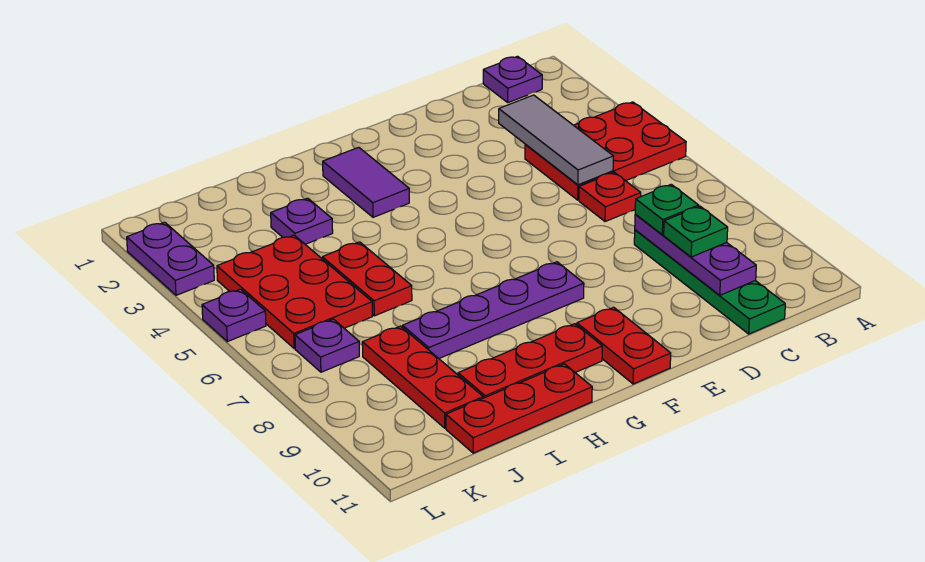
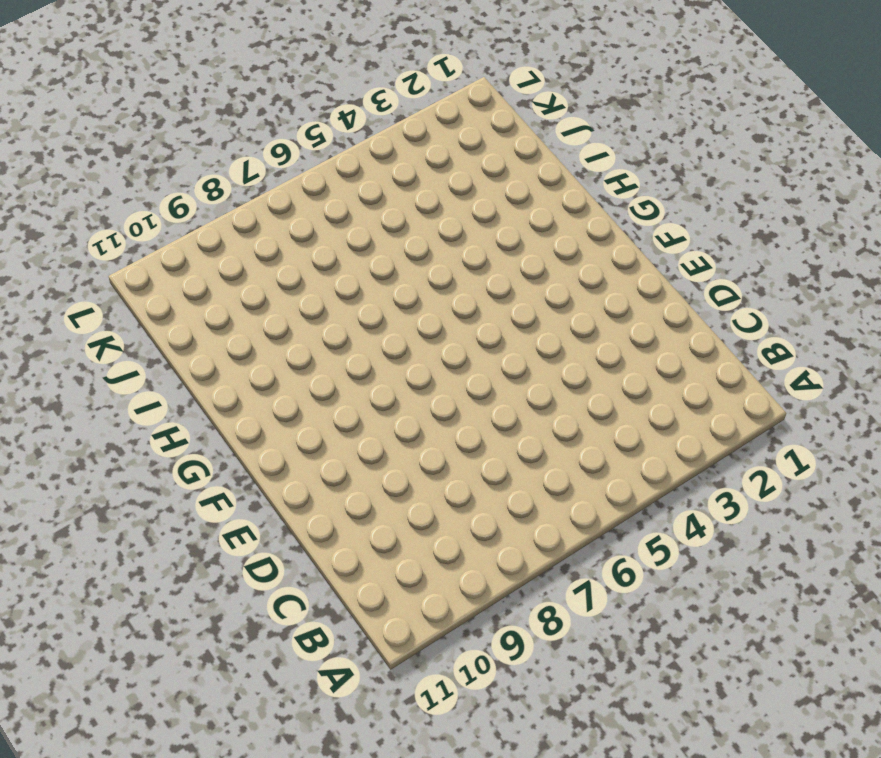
none -> red 2x3 plate [525,102,686,200]
none -> purple 1x1 plate [483,56,542,103]
none -> red 1x1 plate [579,172,641,222]

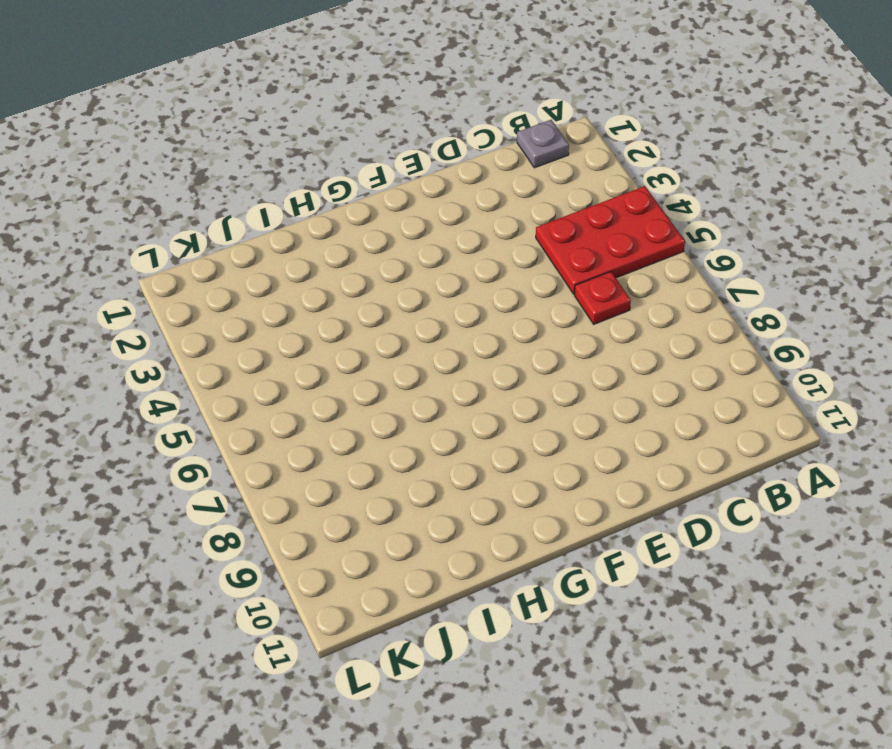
grey 1x1 plate [517,120,569,168] -> purple 1x1 plate [483,56,542,103]
none -> green 1x4 plate [634,230,785,334]
none -> purple 1x4 plate [403,262,584,358]
none -> red 1x2 plate [577,307,671,384]

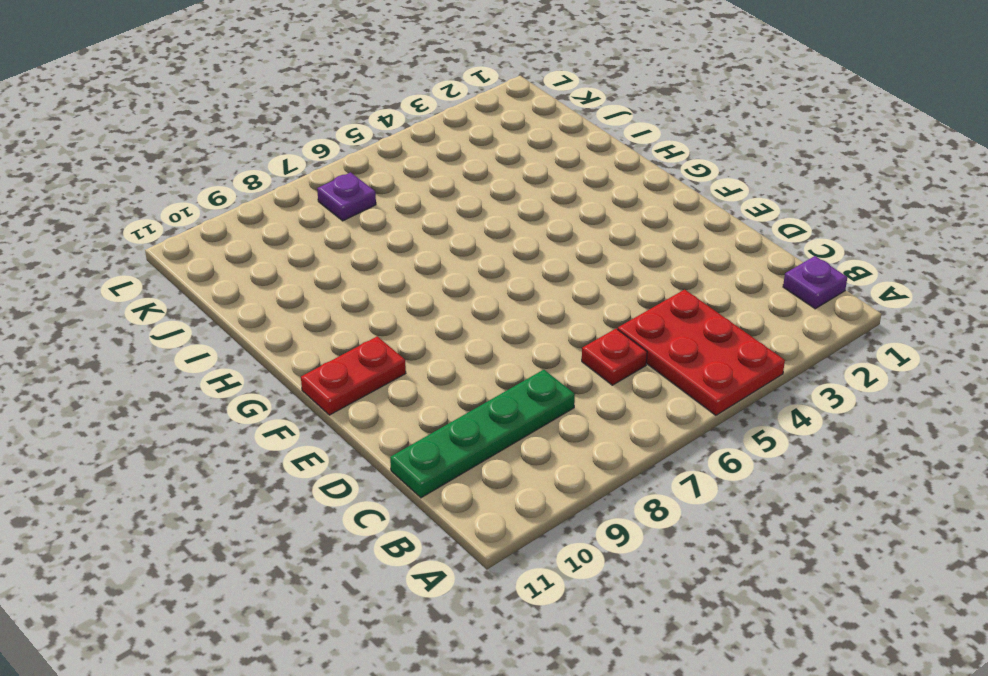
none -> purple 1x4 plate [403,262,584,358]
none -> purple 1x2 tile [323,147,409,217]
none -> red 1x3 plate [458,324,602,398]

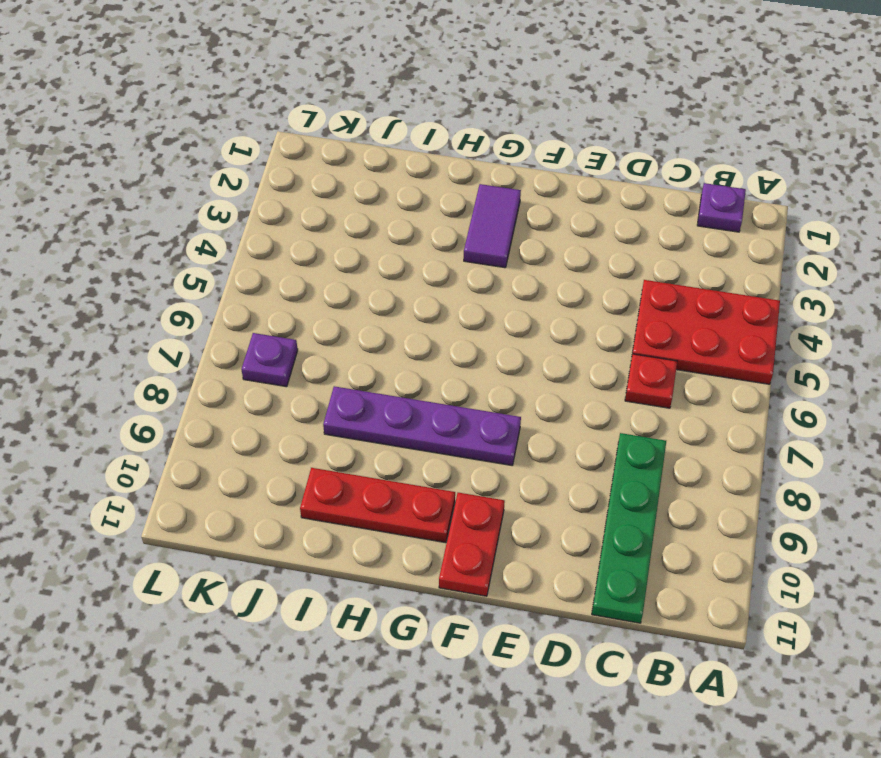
none -> red 1x3 plate [446,364,592,453]
none -> purple 1x1 plate [271,198,333,244]
none -> red 1x2 plate [322,242,412,316]

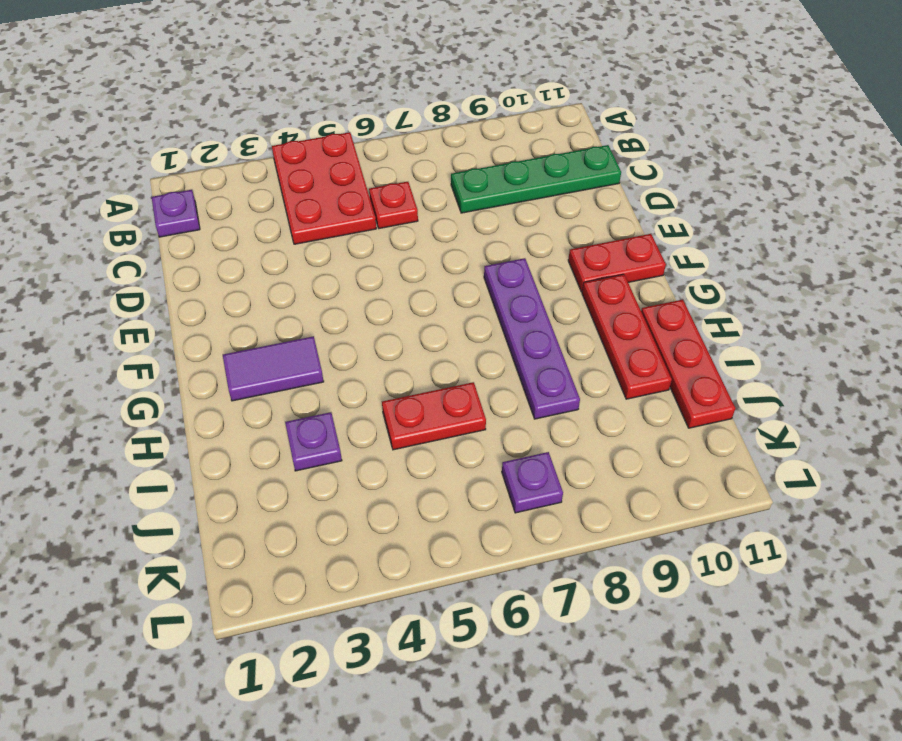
none -> red 2x3 plate [217,235,372,348]
none -> red 1x3 plate [362,326,483,428]
none -> purple 1x2 plate [127,222,214,295]

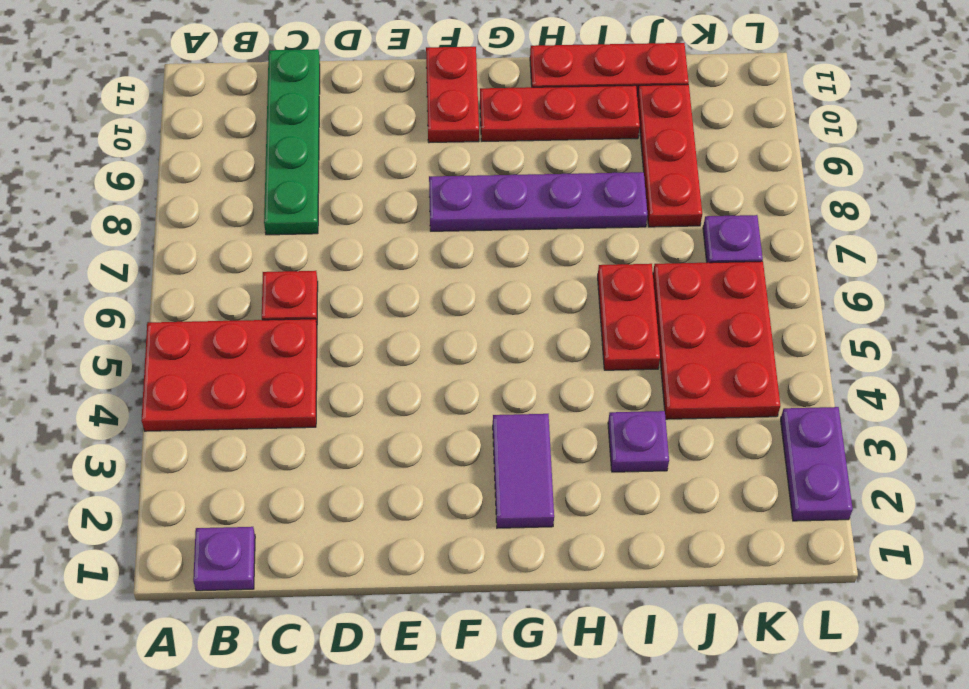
none -> purple 1x1 plate [202,289,266,342]
none -> grey 1x3 tile [499,95,613,185]
none -> purple 1x3 plate [635,214,756,295]

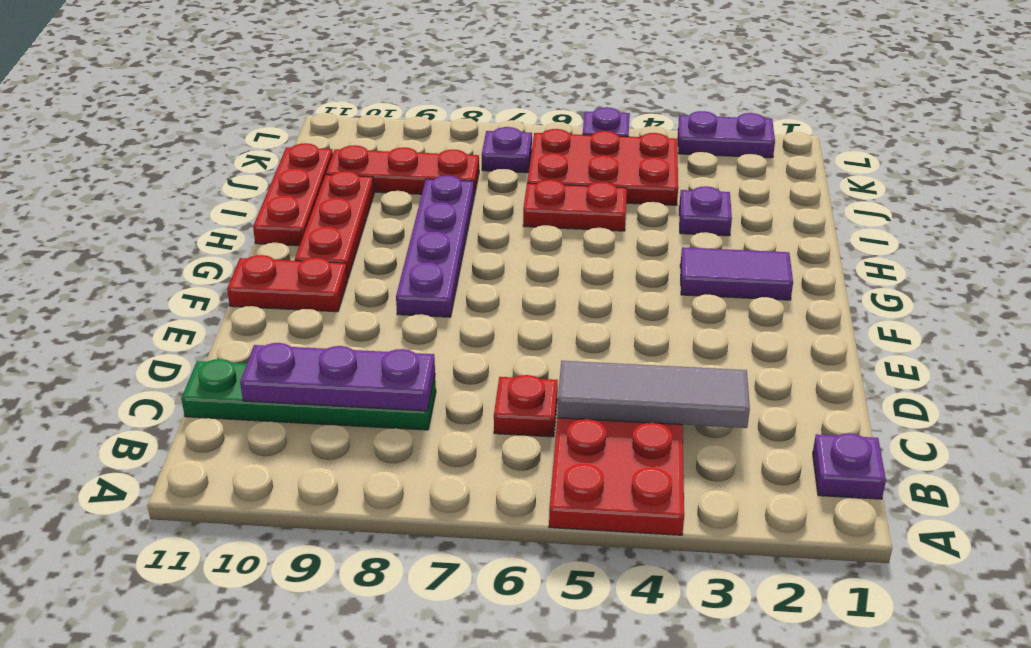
none -> green 1x1 plate [635,184,699,235]
none -> green 1x1 plate [664,206,728,257]

